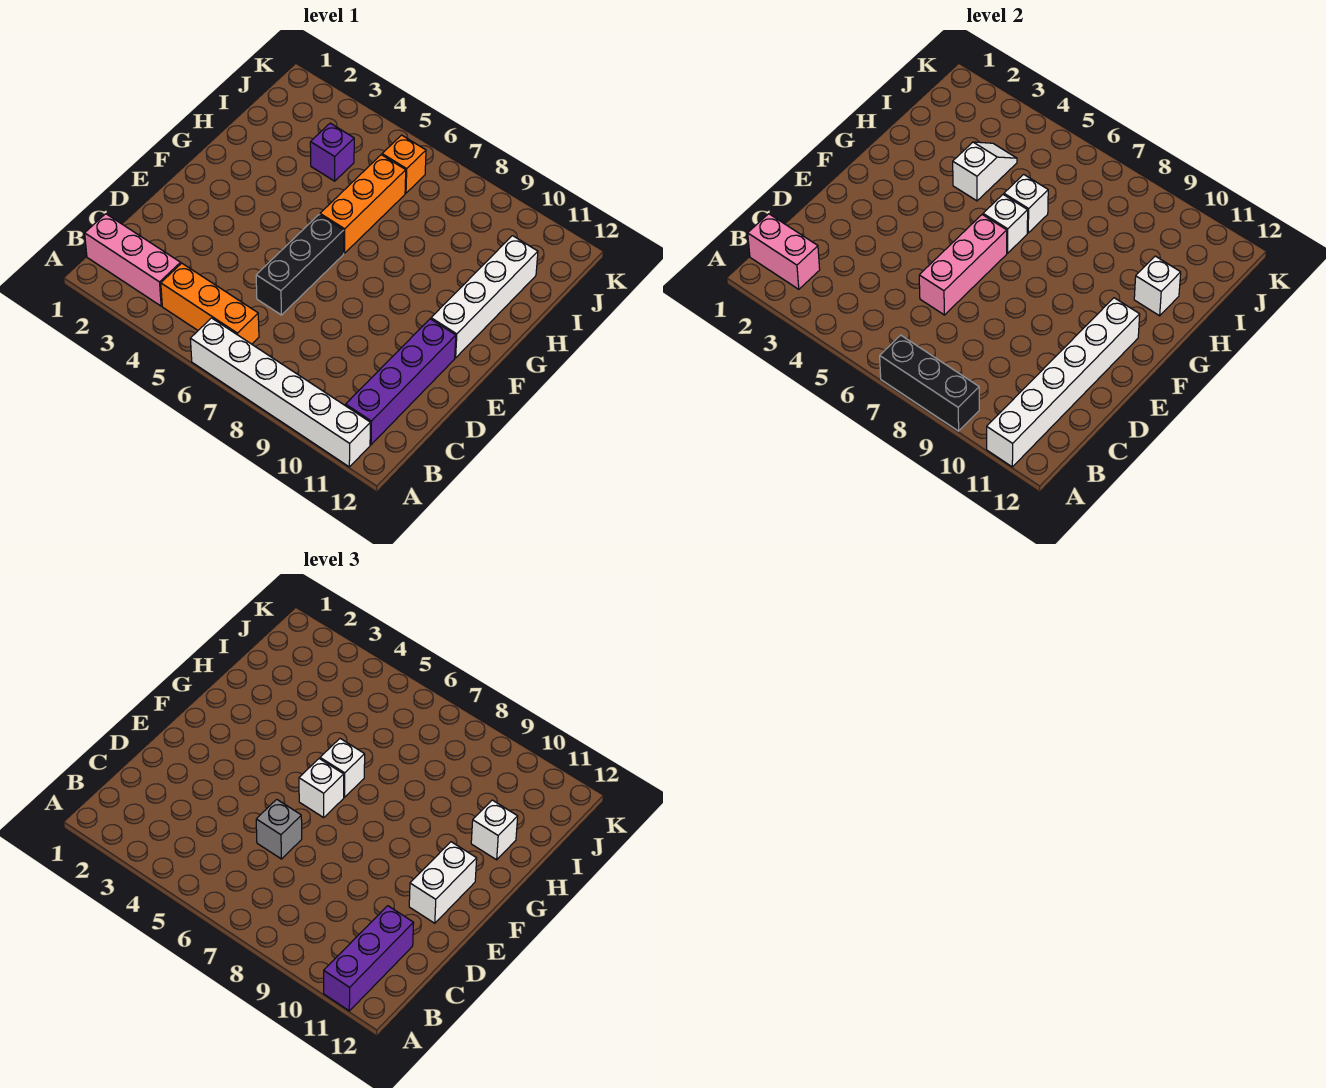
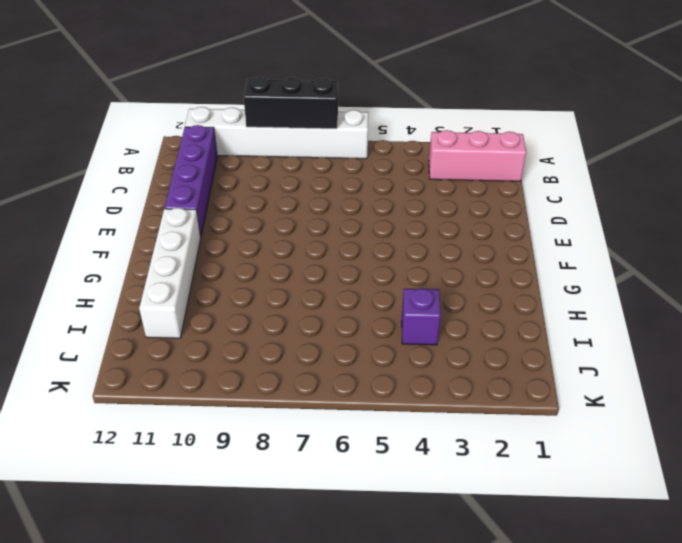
none -> orange 1x3 brick [161,263,259,344]
none -> black 1x3 brick [256,215,344,315]
none -> orange 1x3 brick [320,155,406,253]

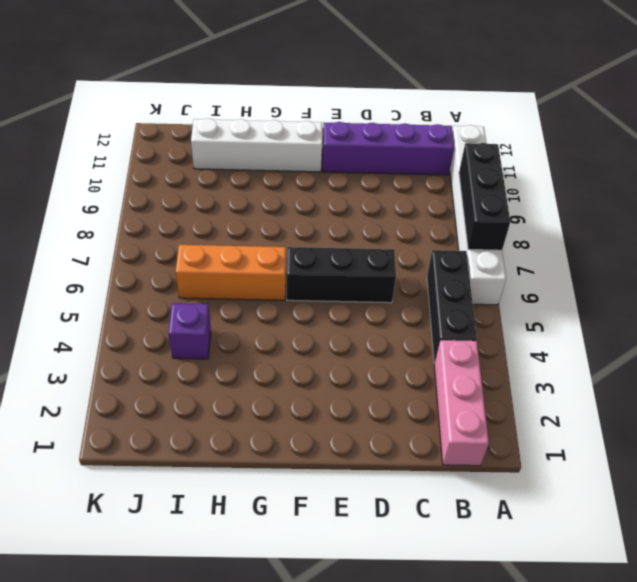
black 1x3 brick [427,250,477,363] -> orange 1x3 brick [161,263,259,344]
none -> orange 1x1 brick [382,135,426,193]
none -> white 1x6 brick [987,298,1140,467]
none -> pink 1x2 brick [748,214,820,289]

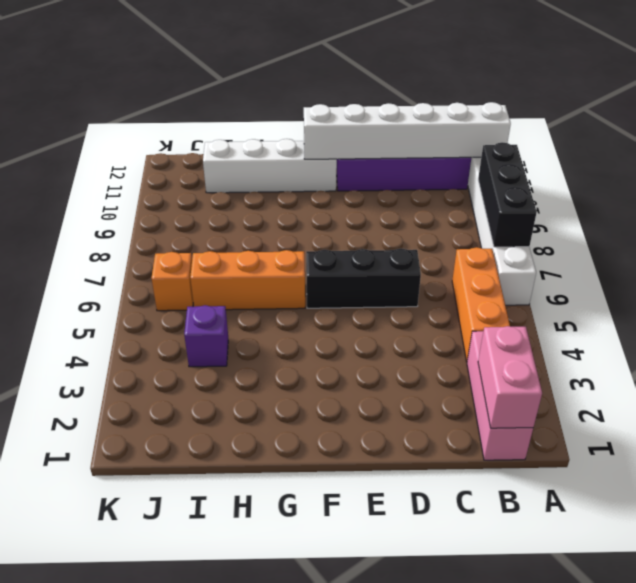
none -> pink 1x3 brick [919,215,1007,315]
none -> white 1x1 brick [983,195,1028,253]
none -> white 1x2 slope [953,142,1017,201]

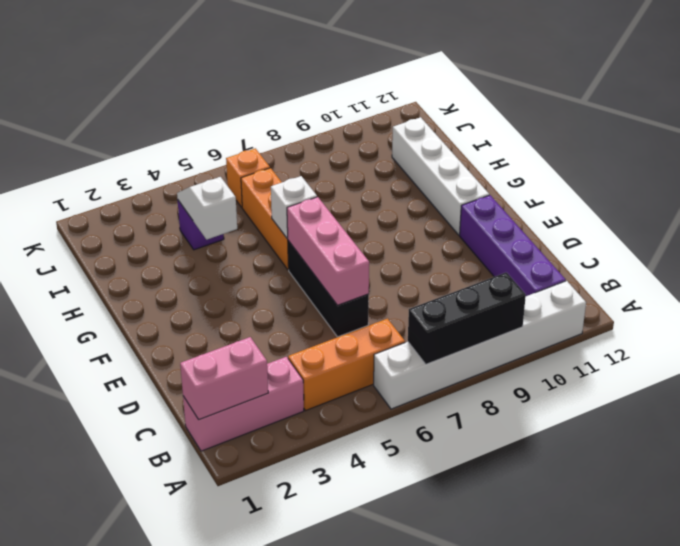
none -> white 1x6 brick [987,298,1140,467]
none -> white 1x1 brick [1004,174,1048,233]
none -> white 1x1 brick [1134,256,1181,316]

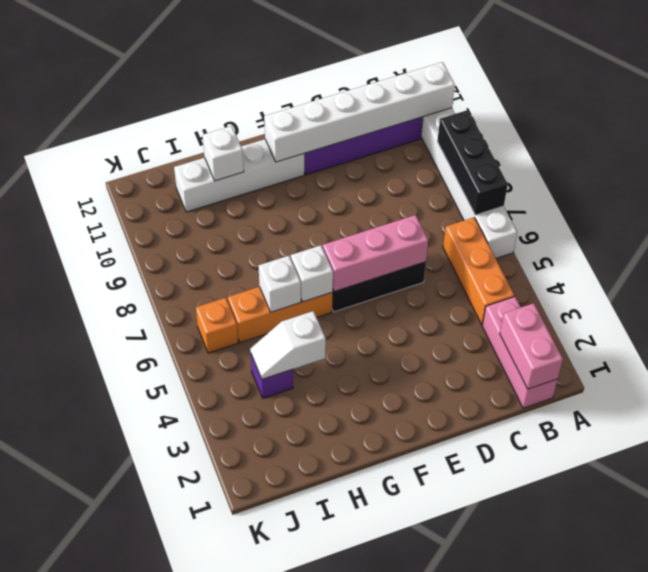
none -> purple 1x3 brick [324,906,414,1011]
none -> grey 1x1 brick [256,799,302,859]
none -> white 1x2 brick [409,842,477,923]

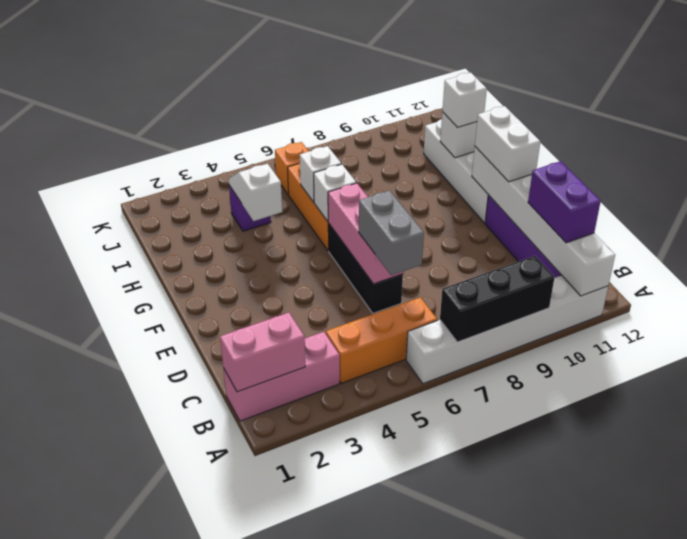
purple 1x2 brick [528,161,601,243] -> purple 1x3 brick [324,906,414,1011]
grey 1x2 brick [359,191,424,275] -> grey 1x1 brick [256,799,302,859]
none -> white 1x1 brick [299,759,344,817]
none -> white 1x1 brick [320,739,365,797]

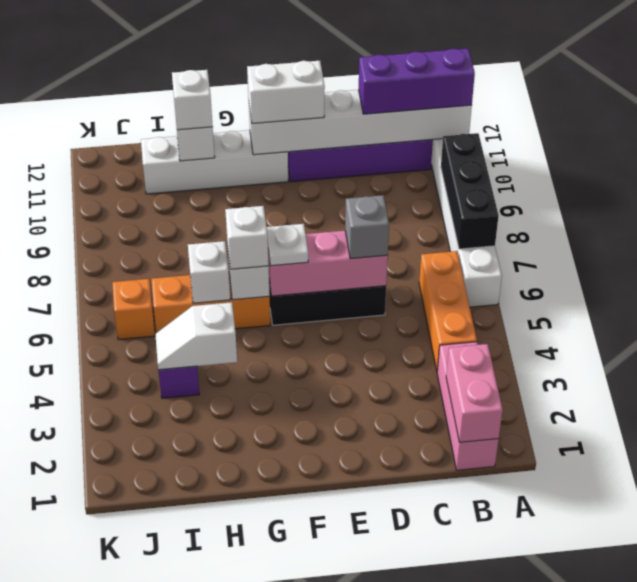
white 1x1 plate [267,224,308,266] -> white 1x1 brick [299,759,344,817]

